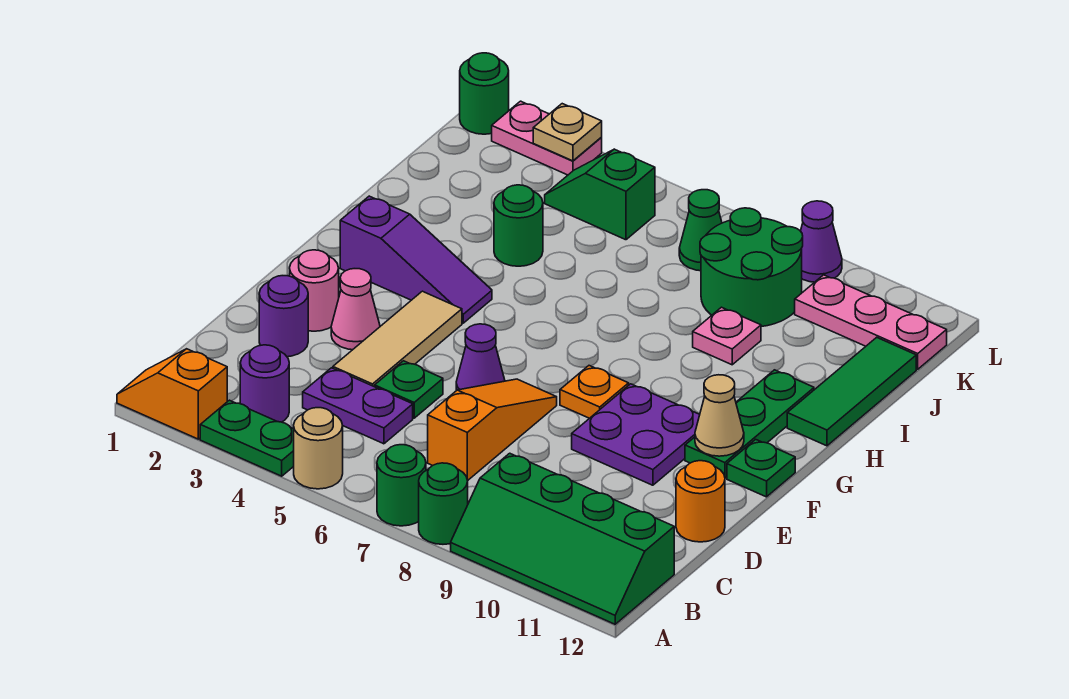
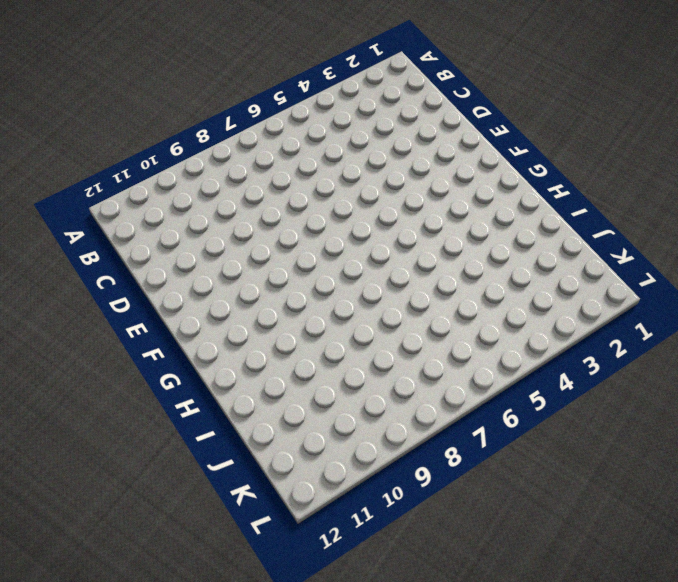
none -> orange 1x2 slope [117,349,227,439]
none -> green 1x2 plate [200,400,294,476]
none -> tan 1x1 round brick [294,408,343,489]
none -> green 1x1 round brick [377,445,426,526]

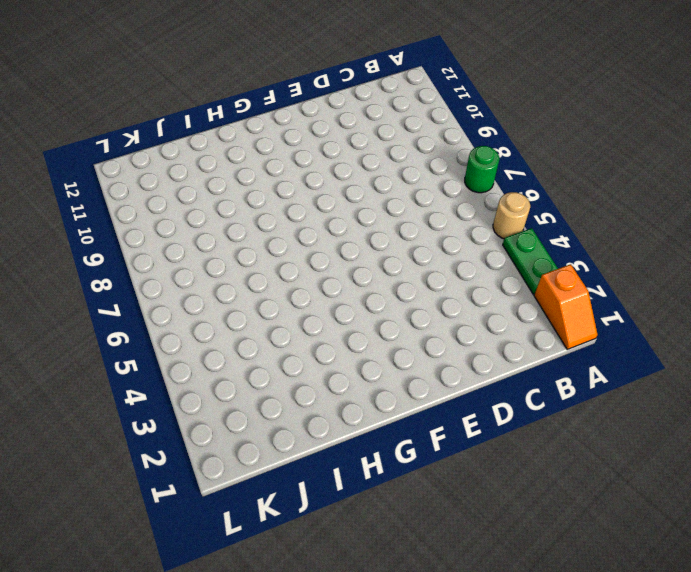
none -> green 1x1 round brick [419,463,468,544]
none -> green 2x4 slope [451,453,674,624]
none -> purple 1x1 round brick [240,345,289,422]
none -> purple 1x2 plate [303,368,413,444]

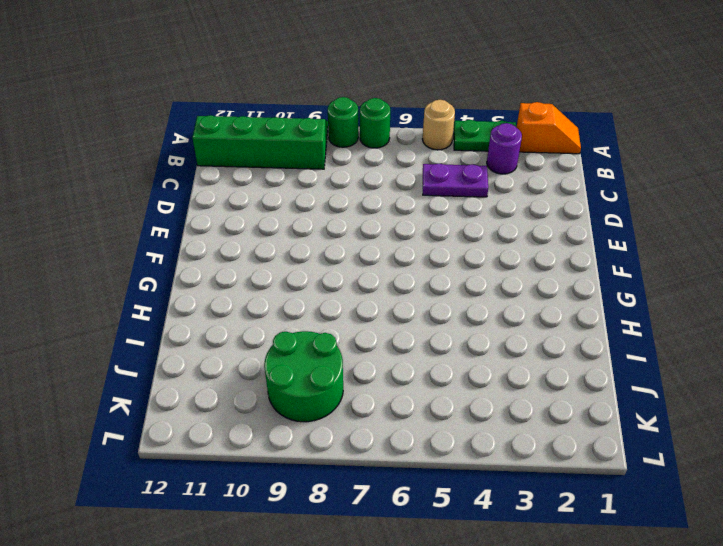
none -> orange 1x3 slope [428,379,557,481]
none -> purple 1x1 round brick [259,276,308,357]
none -> tan 1x3 tile [333,291,462,387]
none -> green 1x1 plate [375,361,443,418]

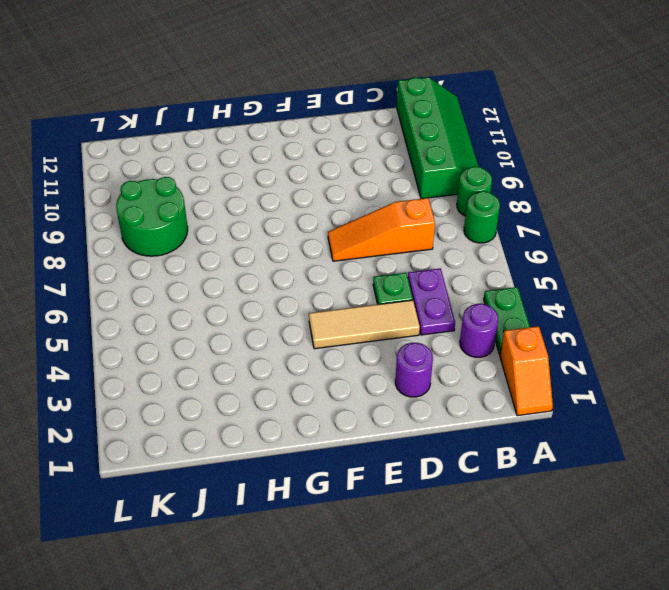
none -> tan 1x1 round brick [294,408,343,489]
none -> orange 1x1 round brick [676,461,725,542]
none -> pink 1x1 round brick [290,250,339,331]
none -> pink 1x1 cone [331,269,380,350]

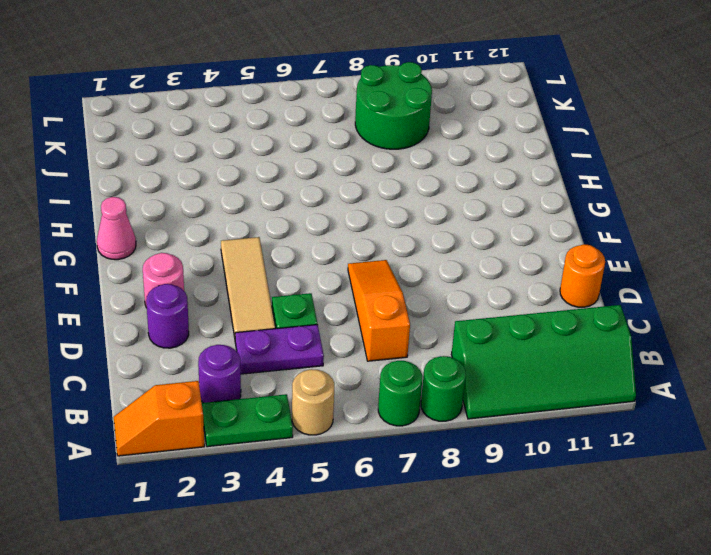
pink 1x1 cone [97,197,136,260] -> pink 1x1 cone moved to [331,269,380,350]
none -> purple 1x1 cone [456,324,505,391]
none -> purple 2x2 plate [572,384,700,485]
none -> orange 1x1 plate [560,366,629,418]
none -> green 1x3 plate [685,370,814,478]

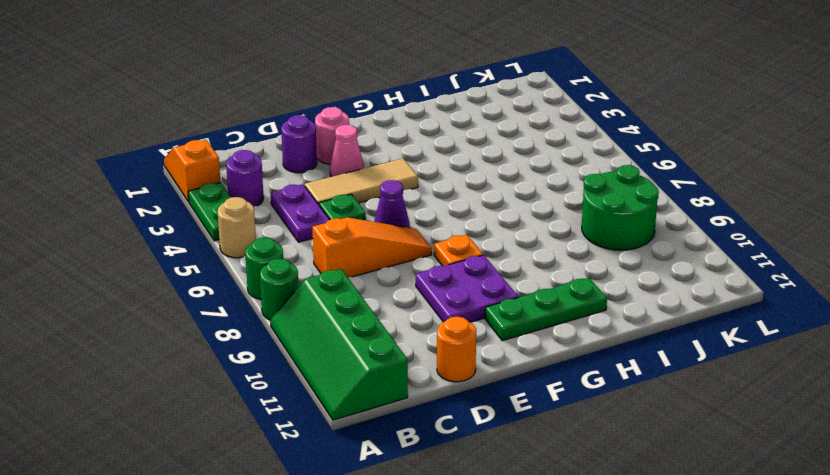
none -> green 1x1 plate [727,439,795,497]
none -> purple 1x3 slope [340,196,492,323]
none -> green 1x3 tile [787,337,916,446]
none -> green 1x1 round brick [494,185,543,266]

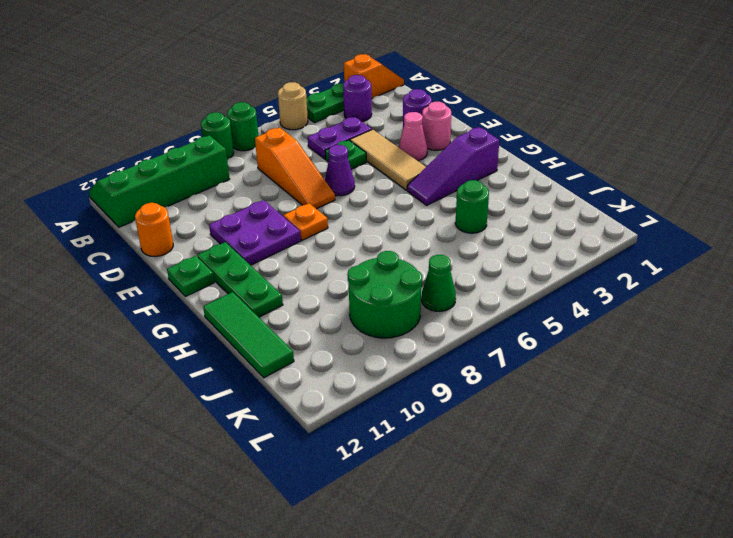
none -> pink 1x1 plate [693,307,761,365]
none -> green 1x2 slope [545,149,655,240]
none -> pink 1x3 plate [795,275,947,369]
none -> green 1x1 round brick [460,53,509,134]

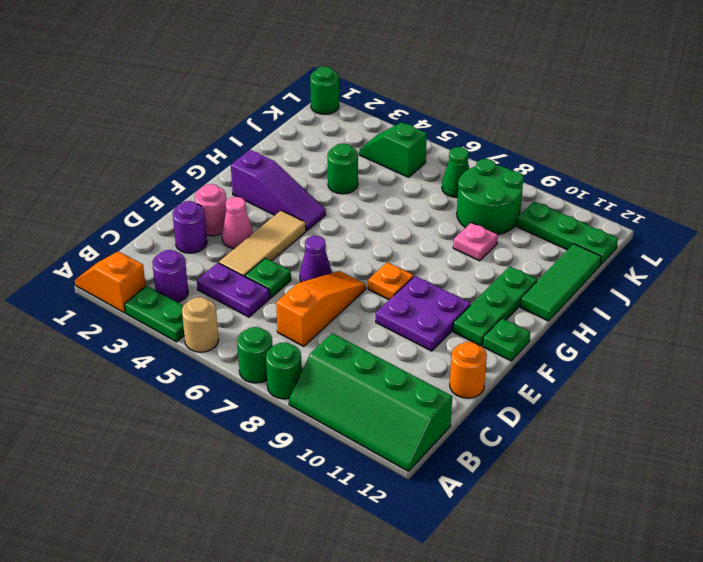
green 1x3 plate [517,201,618,265] -> pink 1x3 plate [795,275,947,369]
none -> pink 1x2 plate [492,101,602,175]
none -> purple 1x1 cone [801,201,842,282]
none -> tan 1x1 cone [695,375,744,456]
none -> tan 1x1 plate [533,104,602,161]

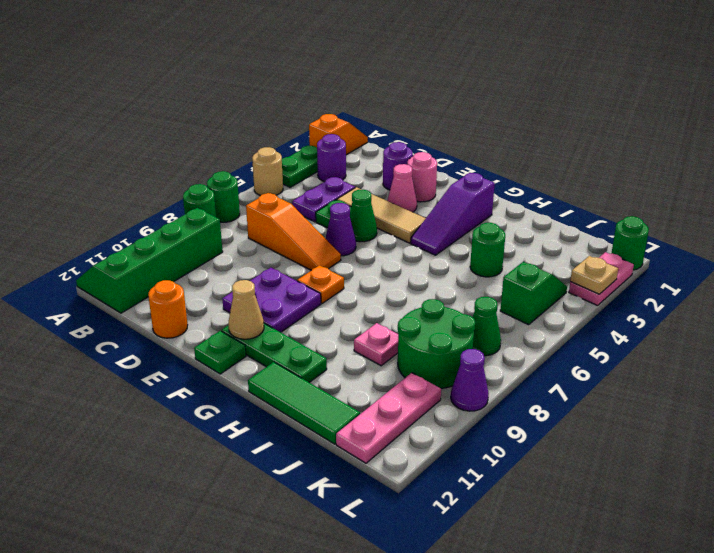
green 1x1 cone [350,190,377,242] -> none

